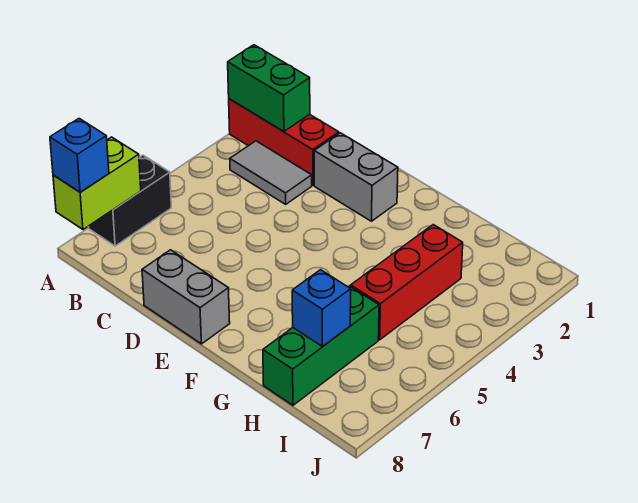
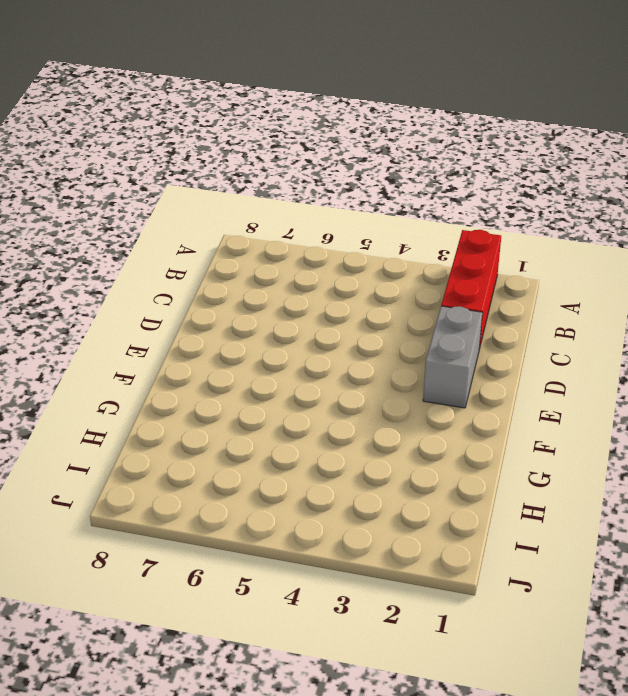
none -> black 1x2 brick [88,155,171,246]
none -> grey 1x2 tile [230,141,312,204]

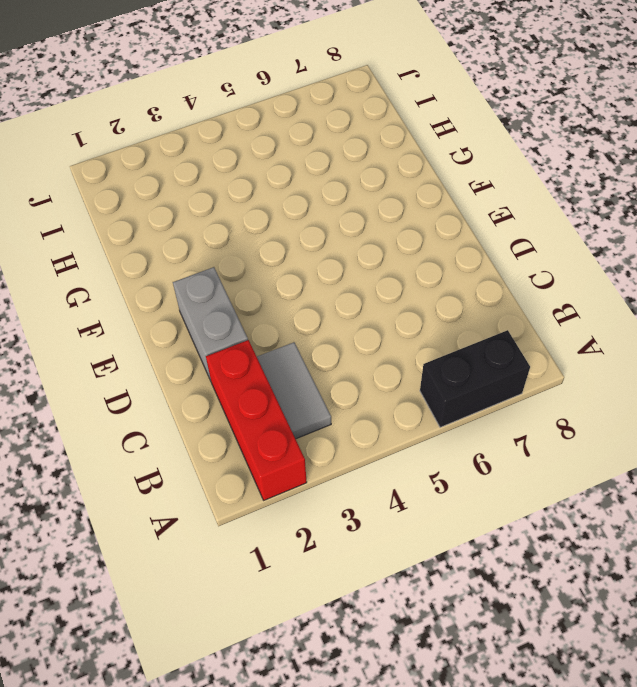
none -> grey 1x2 brick [142,250,230,344]
none -> red 1x3 brick [351,225,463,340]

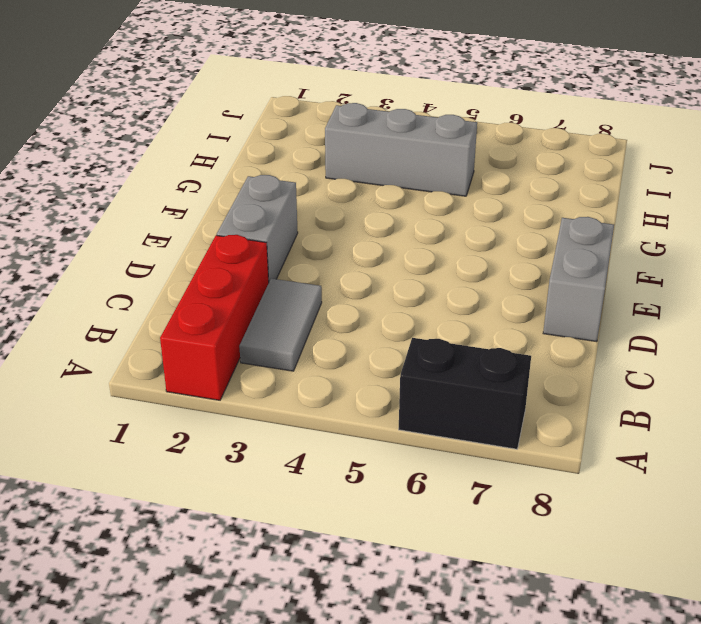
grey 1x3 brick [325,103,477,196] -> red 1x3 brick [351,225,463,340]
none -> green 1x3 brick [263,286,379,405]
none -> green 1x2 brick [228,45,310,131]

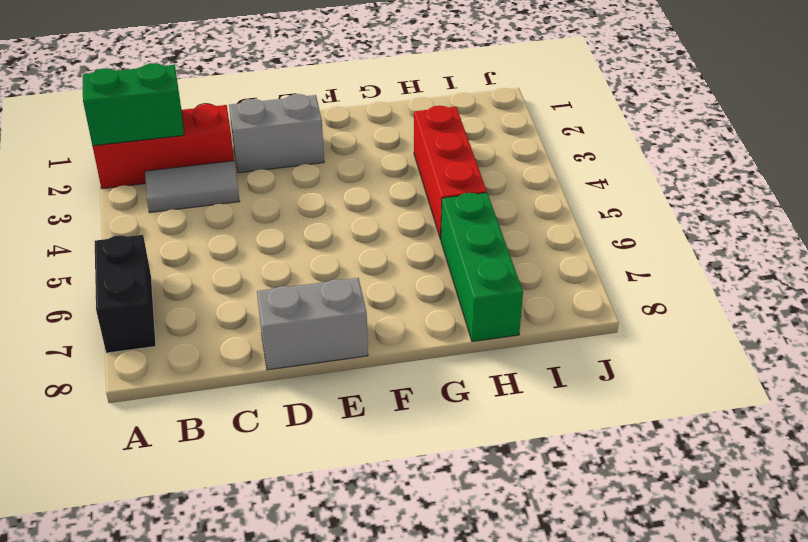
none -> lime 1x2 brick [53,137,141,229]
none -> blue 1x1 brick [292,270,351,347]

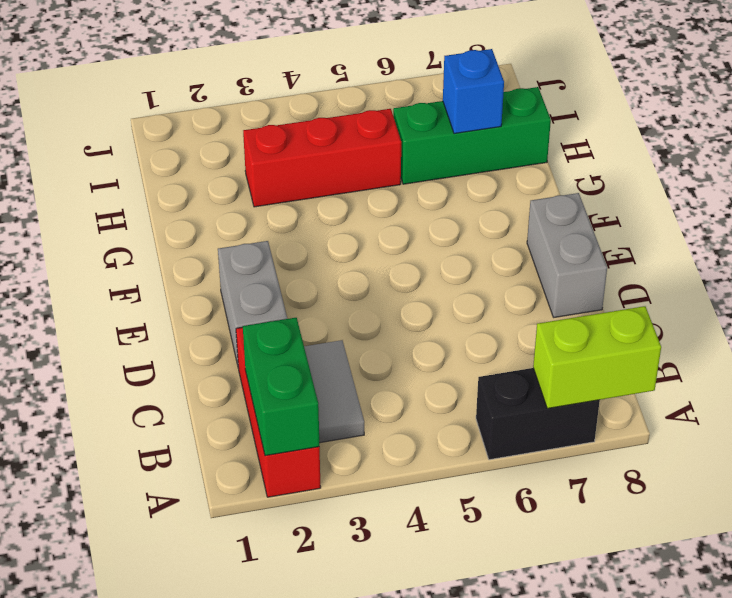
none -> blue 1x1 brick [50,119,109,192]

